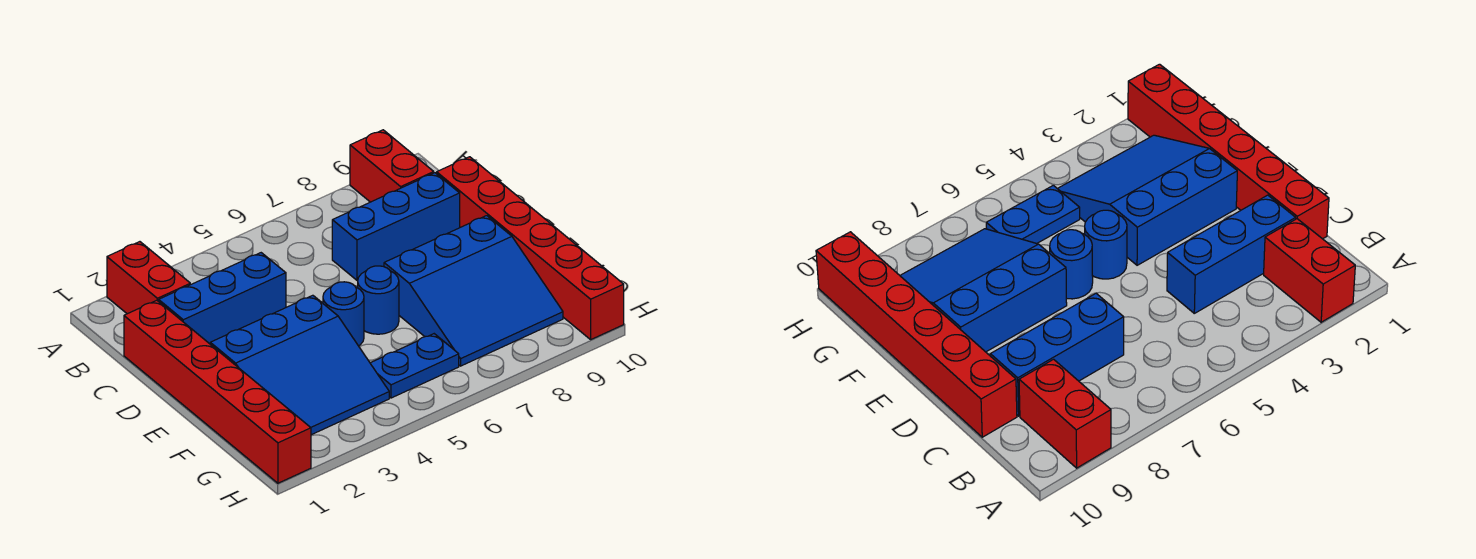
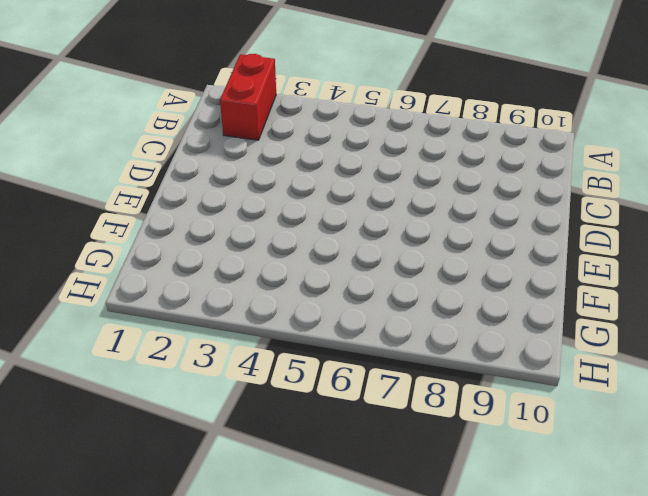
none -> red 1x2 brick [350,130,434,202]
none -> red 1x6 brick [124,300,311,483]

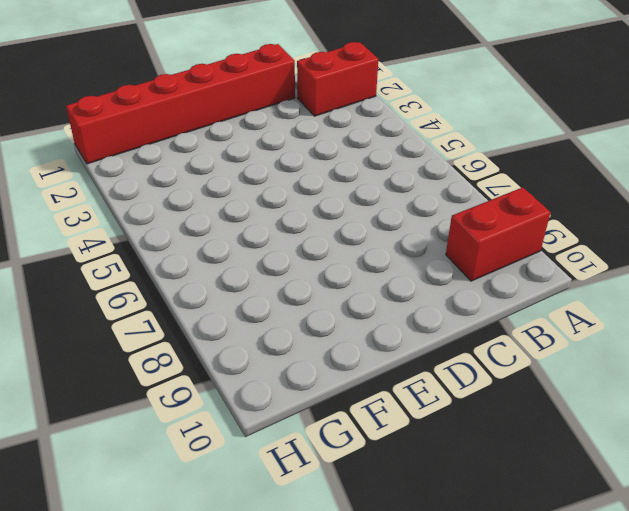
none -> blue 1x3 brick [159,253,286,344]
none -> blue 1x3 brick [332,173,460,281]

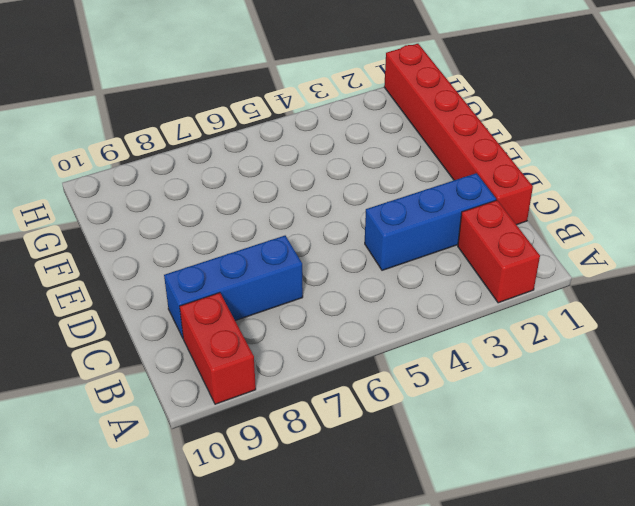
none -> red 1x6 brick [437,157,624,339]
none -> blue 3x3 slope [210,295,389,435]

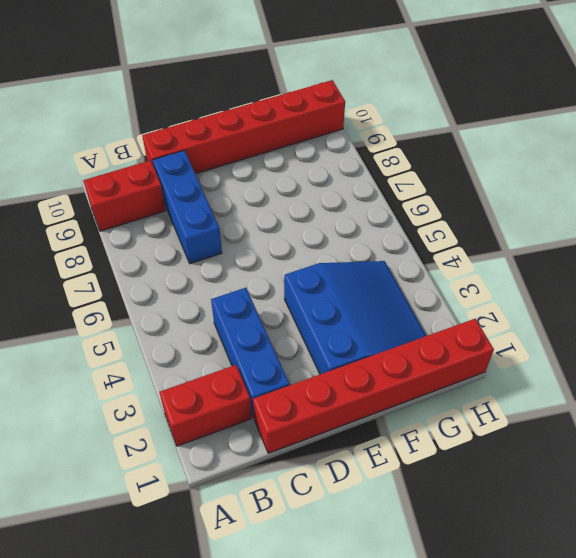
none -> blue 1x1 round brick [323,282,364,346]
none -> blue 1x1 round brick [358,266,399,334]

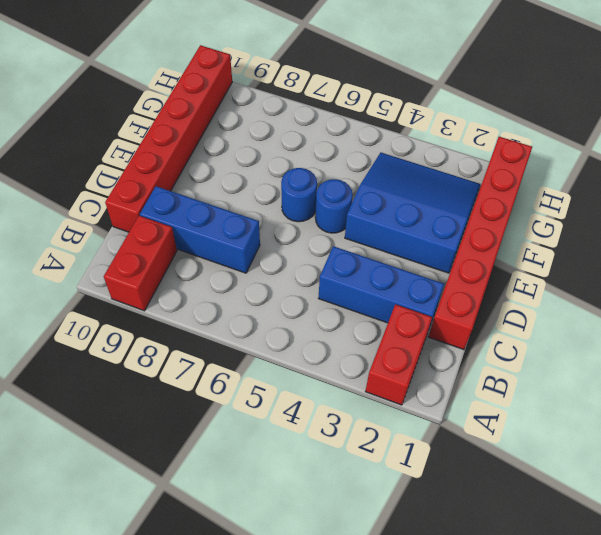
none -> blue 3x3 slope [384,216,563,366]
none -> blue 1x2 plate [370,334,459,398]

